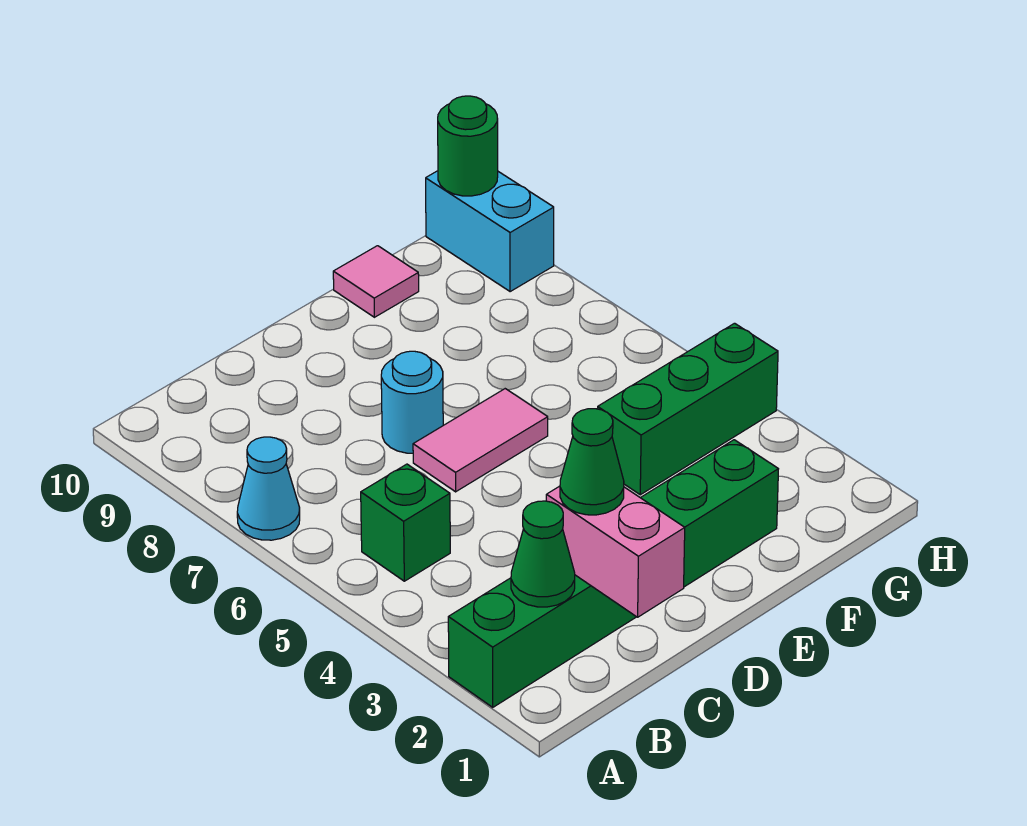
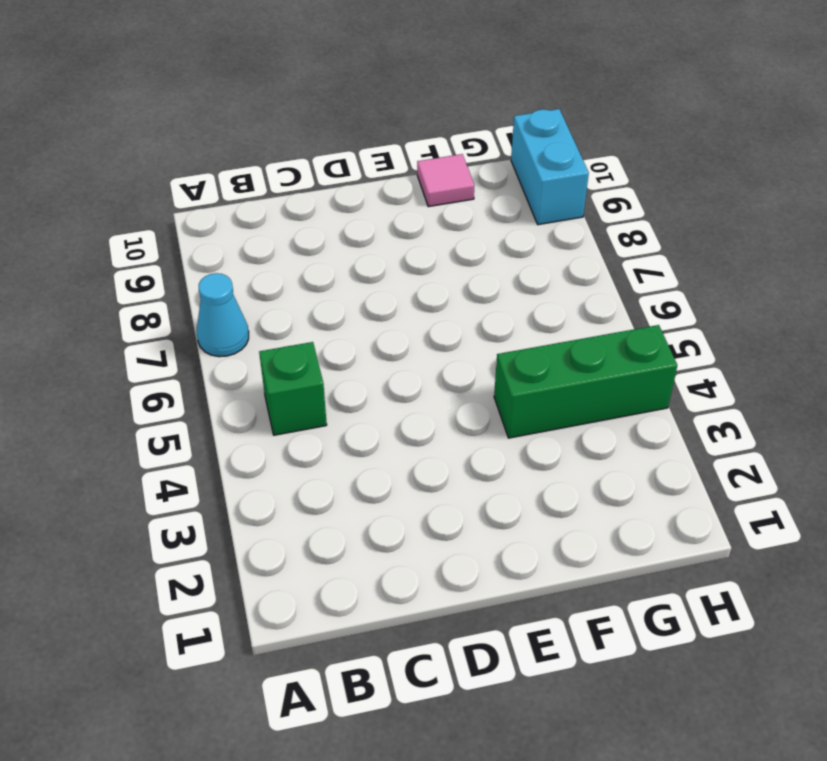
none -> green 1x6 brick [448,440,778,707]
none -> pink 1x2 tile [413,389,548,492]
none -> cyan 1x1 round brick [381,351,443,453]

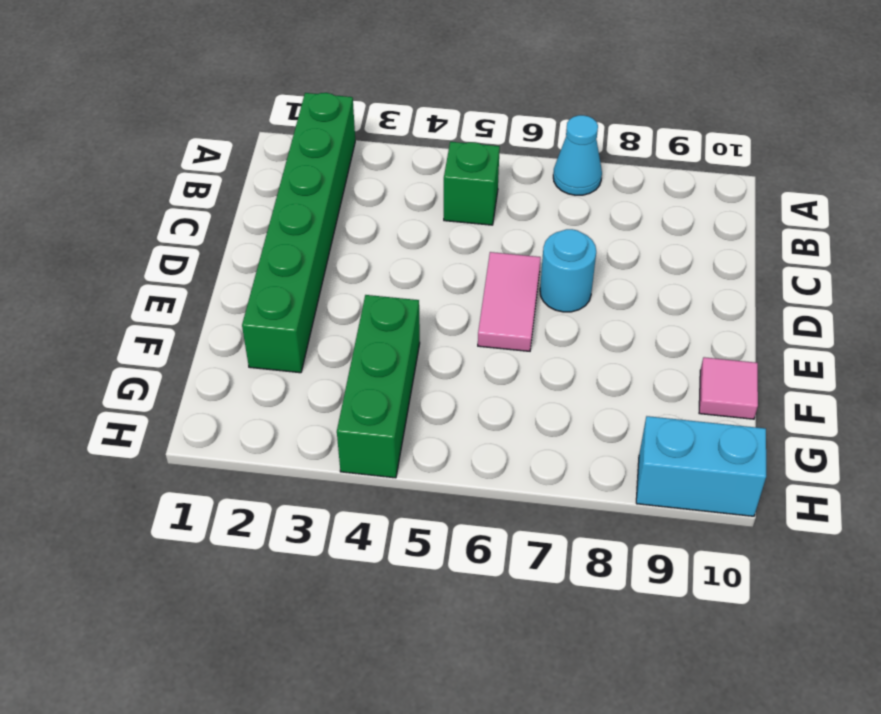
none -> green 1x1 cone [511,501,575,607]
none -> pink 1x2 brick [546,486,685,617]
none -> green 1x1 round brick [438,96,498,196]

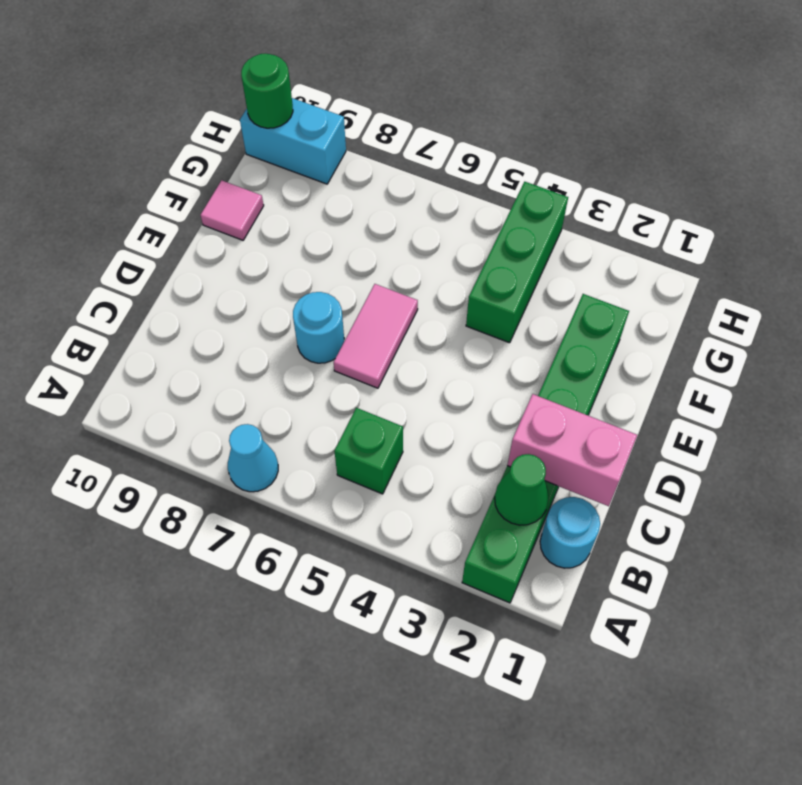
cyan 1x1 round brick [540,497,600,568] -> none
none -> green 1x1 cone [560,409,624,515]

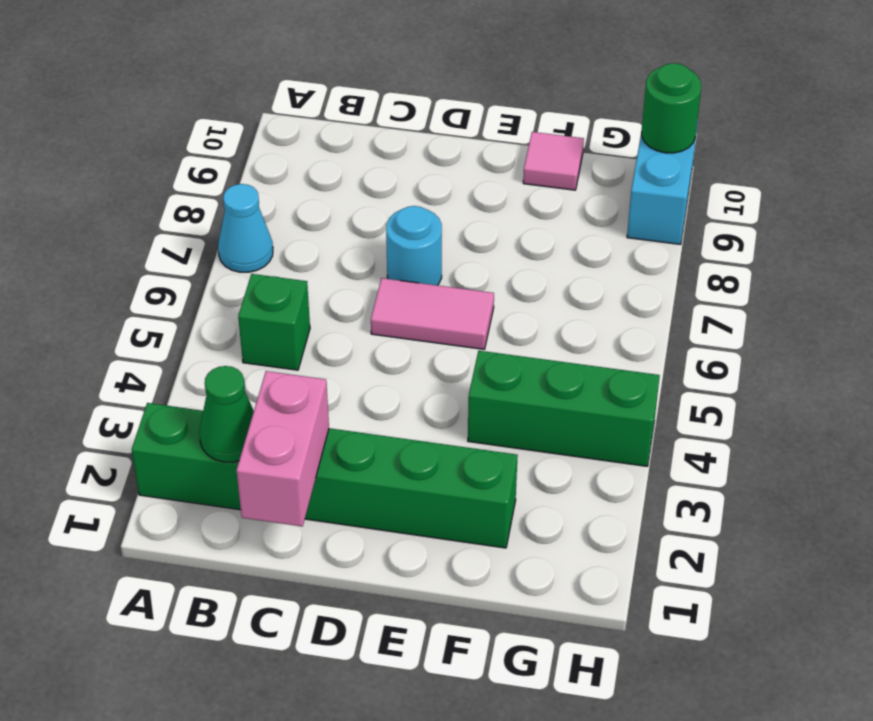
none -> green 1x1 cone [560,409,624,515]

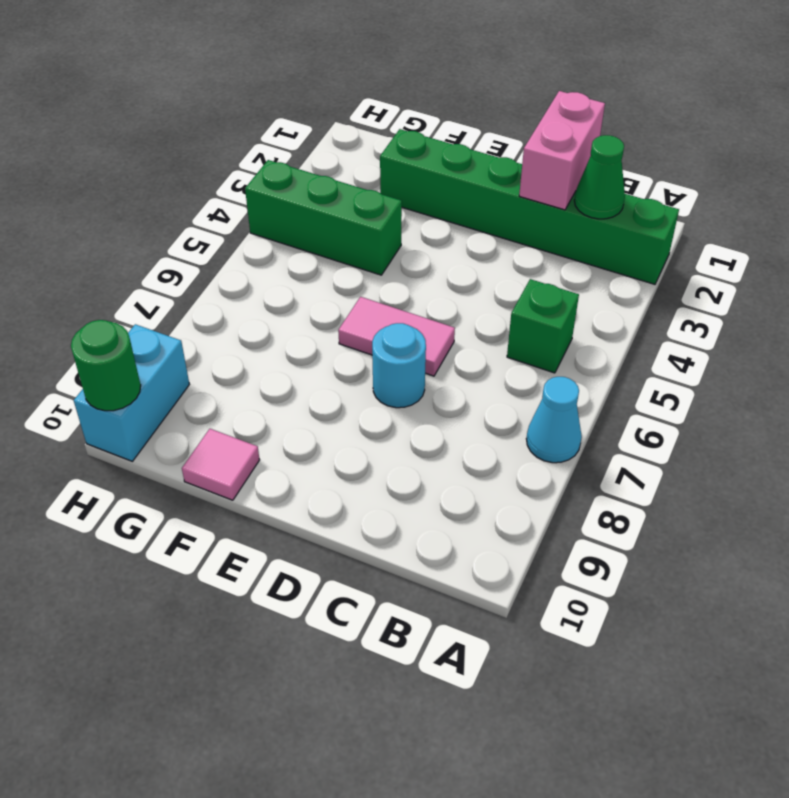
none -> green 1x1 cone [560,409,624,515]

